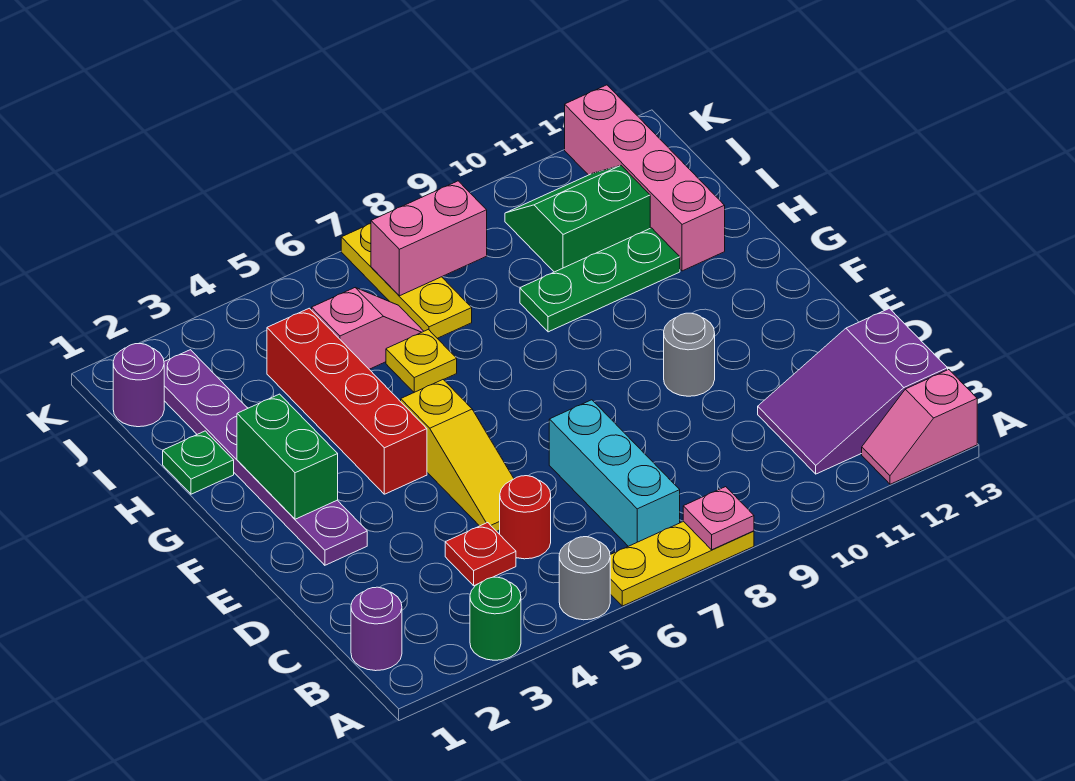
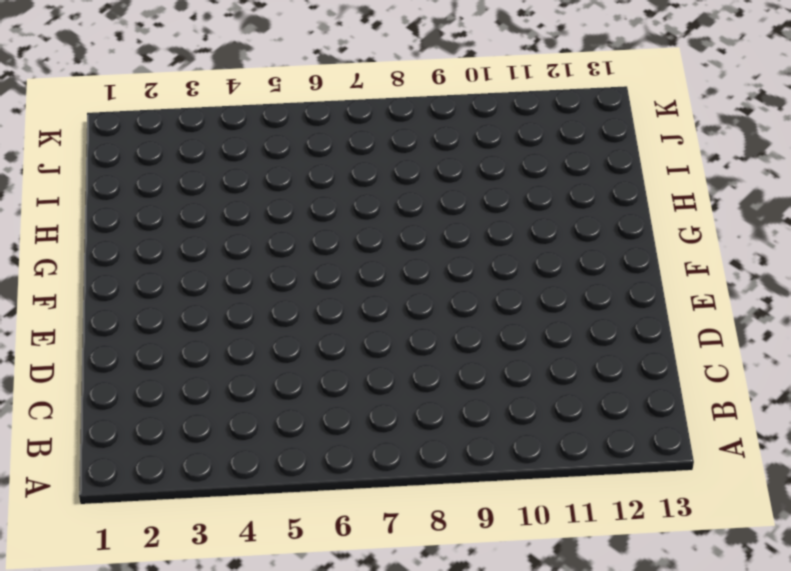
none -> green 1x1 round brick [470,577,521,660]
none -> grey 1x1 round brick [559,537,610,620]
none -> yellow 1x3 plate [610,521,754,606]

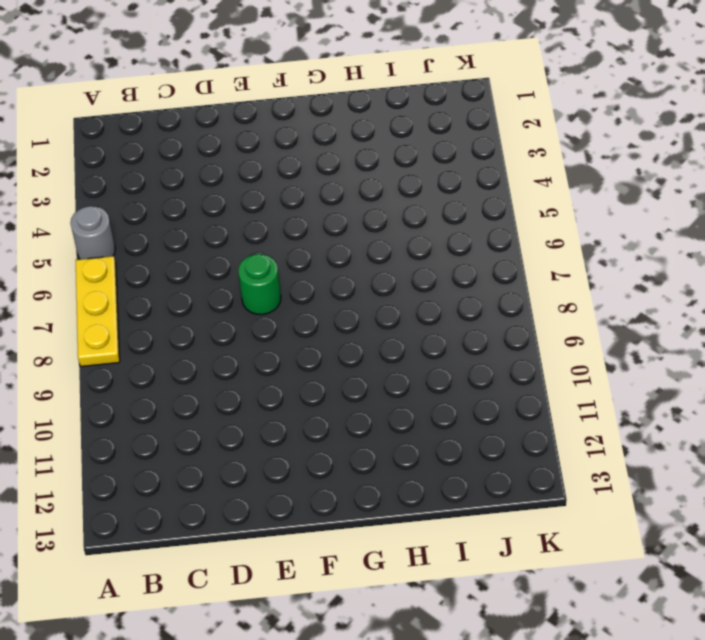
green 1x1 round brick [238,254,281,315] -> green 1x1 round brick moved to [470,577,521,660]
none -> pink 1x2 slope [862,370,977,484]
none -> purple 1x1 round brick [351,587,402,671]
none -> cyan 1x3 brick [549,400,680,546]

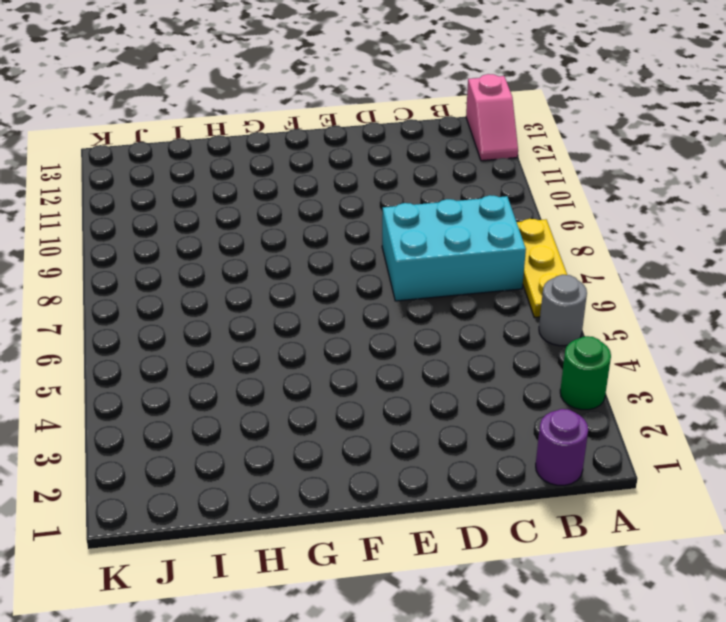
cyan 2x3 brick [382,195,526,301] -> cyan 1x3 brick [549,400,680,546]
none -> purple 2x3 slope [758,308,948,474]
none -> red 1x1 plate [445,523,516,586]
none -> red 1x1 round brick [500,476,551,559]

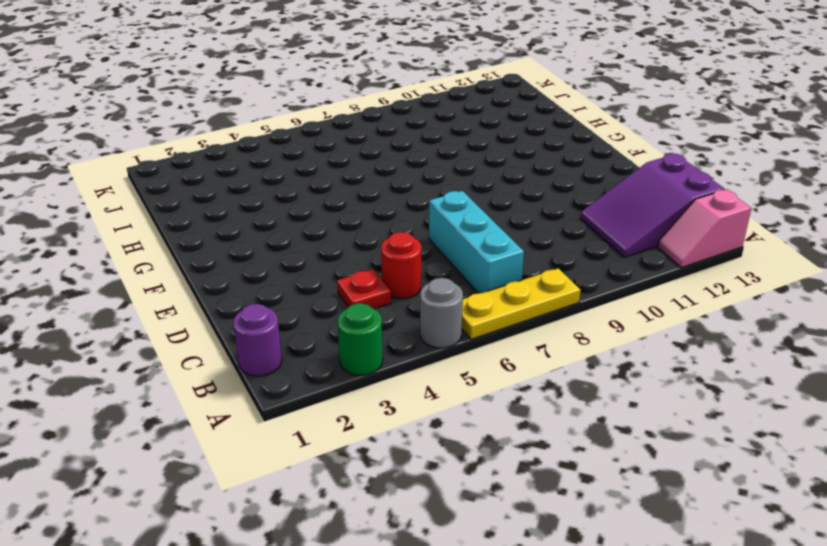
none -> yellow 1x3 slope [401,380,514,531]
none -> purple 1x6 plate [164,350,367,565]
none -> grey 1x1 round brick [664,313,715,396]

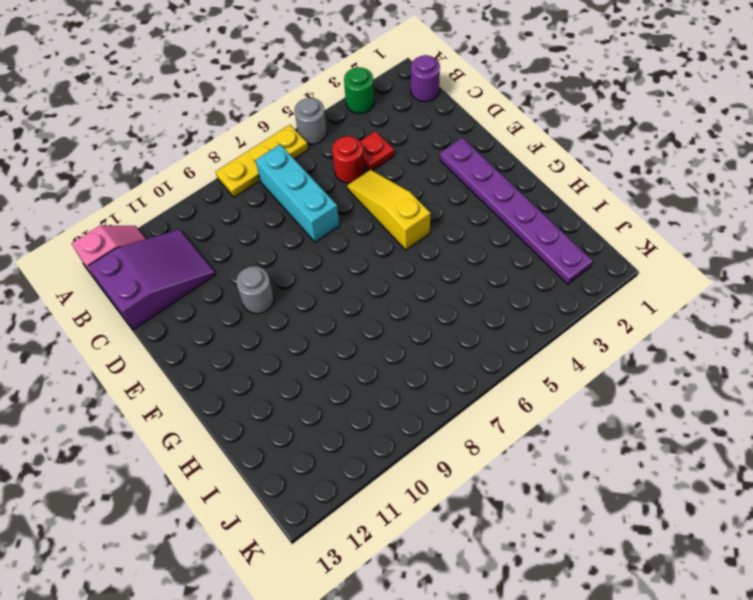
none -> red 1x4 brick [267,308,427,494]
none -> green 1x1 plate [163,431,234,494]
none -> yellow 1x1 plate [386,329,457,392]

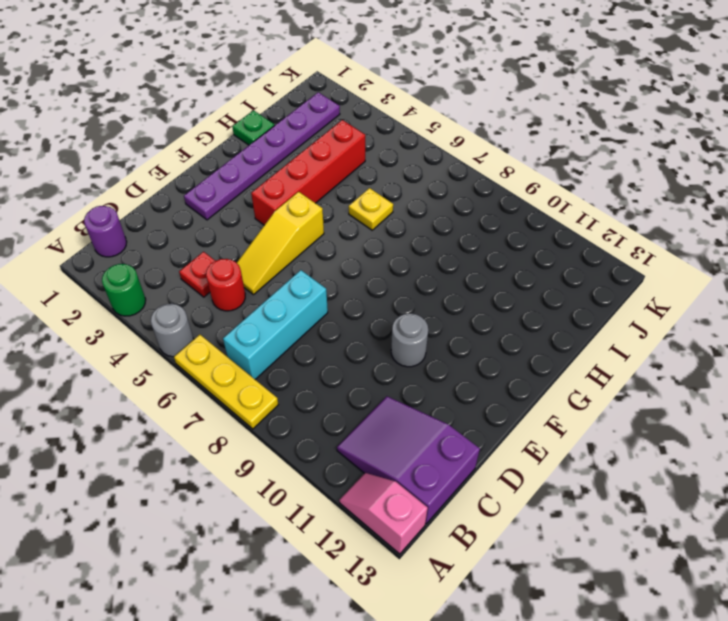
none -> green 1x3 plate [520,228,680,332]
none -> pink 1x4 brick [565,85,725,271]
none -> pink 1x2 slope [312,288,424,369]

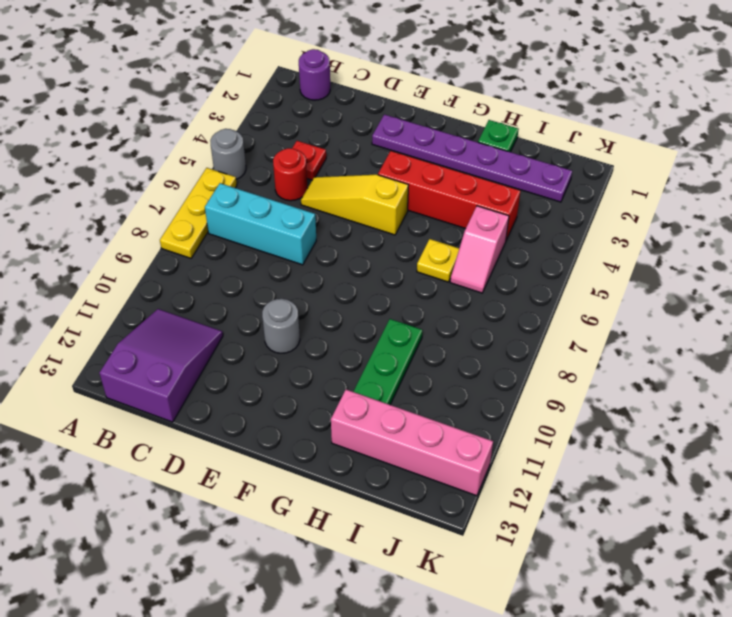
none -> green 1x1 round brick [470,577,521,660]
none -> pink 1x2 slope [862,370,977,484]
none -> yellow 1x3 plate [341,224,472,338]

